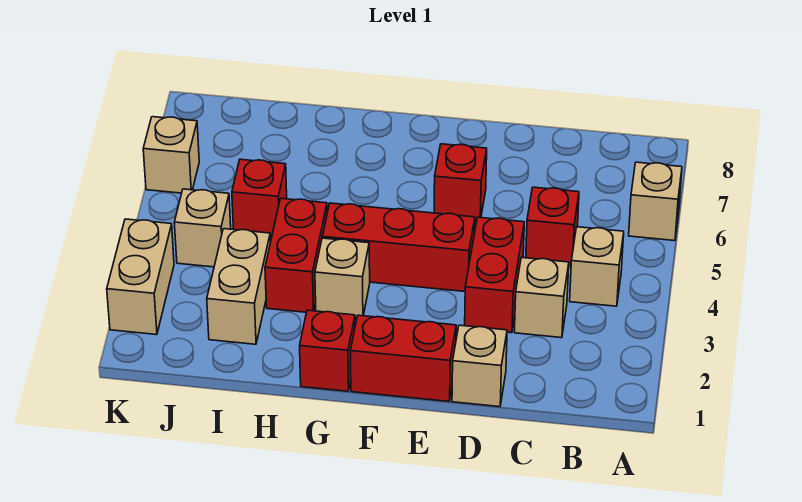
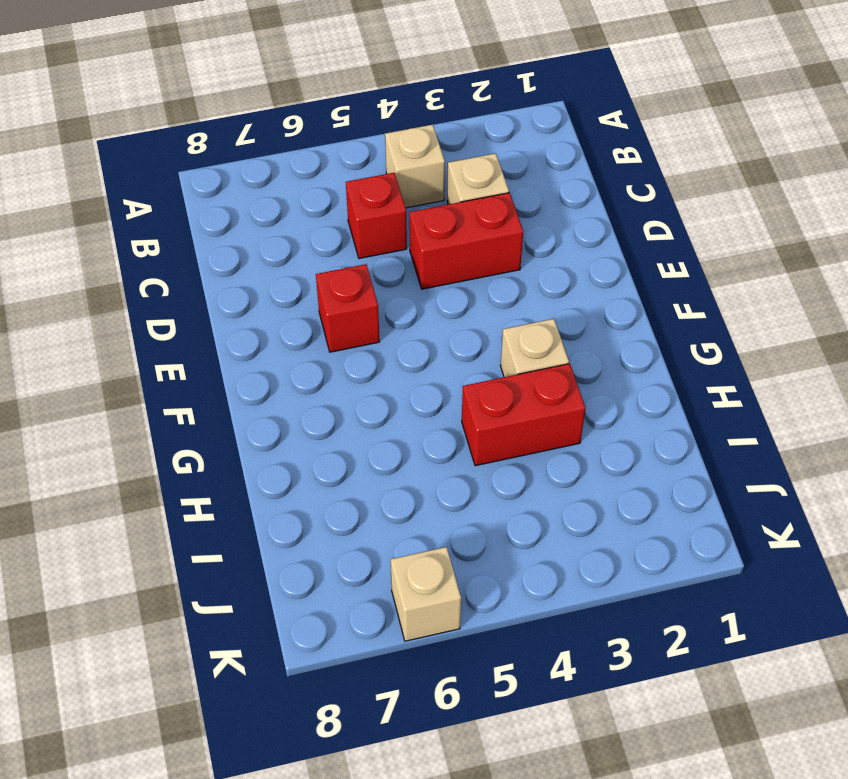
none -> tan 1x1 brick [629,162,682,241]
none -> tan 1x1 brick [452,325,507,407]
none -> red 1x2 brick [350,315,456,402]

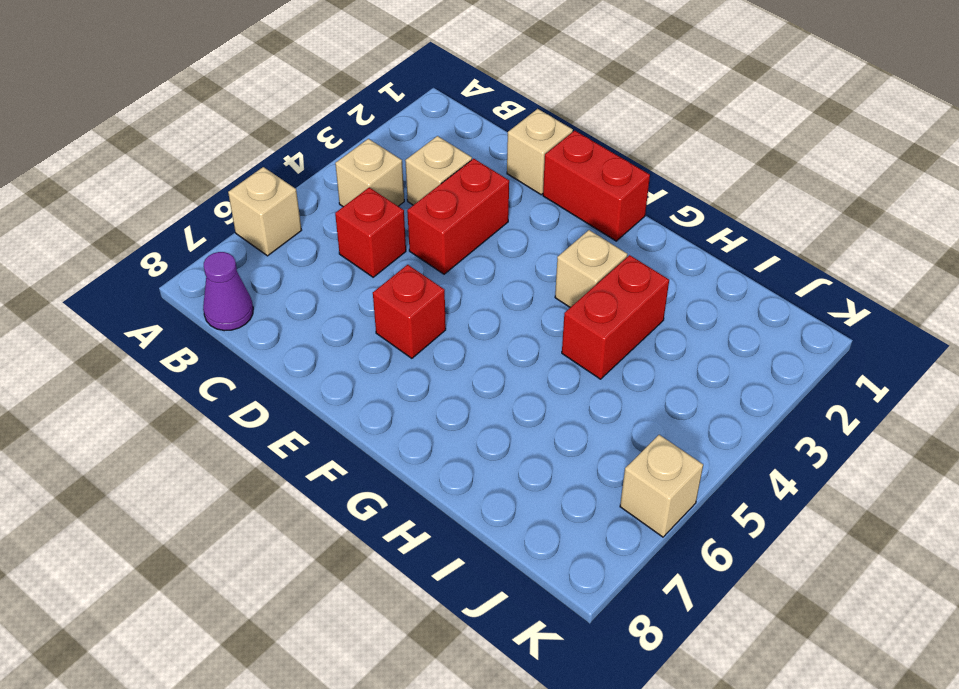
purple 1x1 cone [203,252,253,331] -> none
none -> red 1x3 brick [322,203,475,292]
none -> red 1x1 brick [300,310,355,391]
none -> tan 1x2 brick [207,229,271,344]

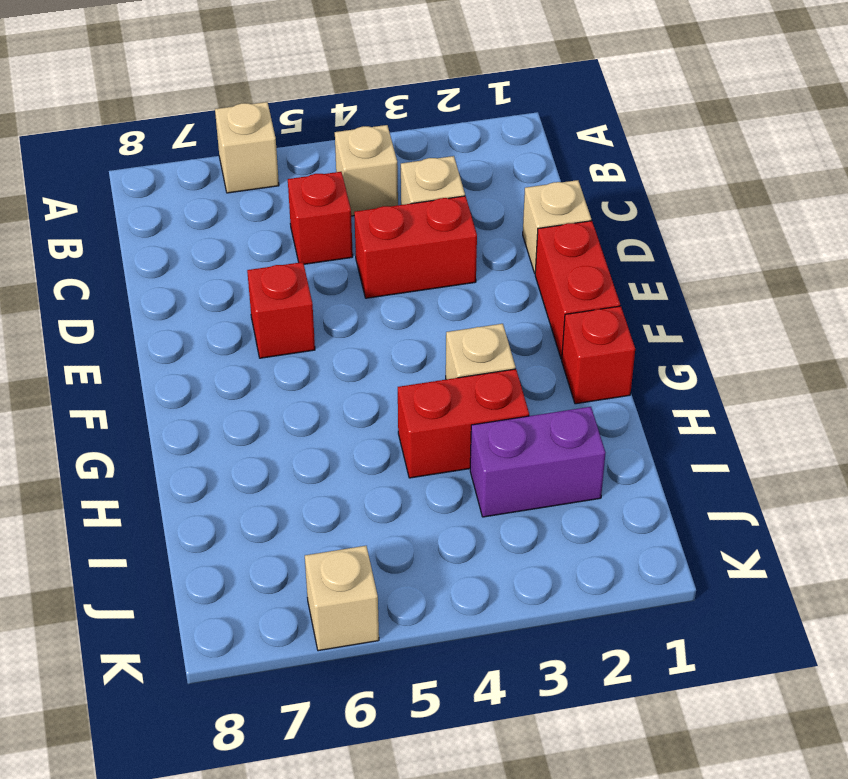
purple 1x2 brick [470,407,605,517] -> tan 1x2 brick [207,229,271,344]
none -> red 1x3 brick [322,203,475,292]
none -> red 1x1 brick [232,159,287,237]
none -> tan 1x1 brick [174,189,231,267]

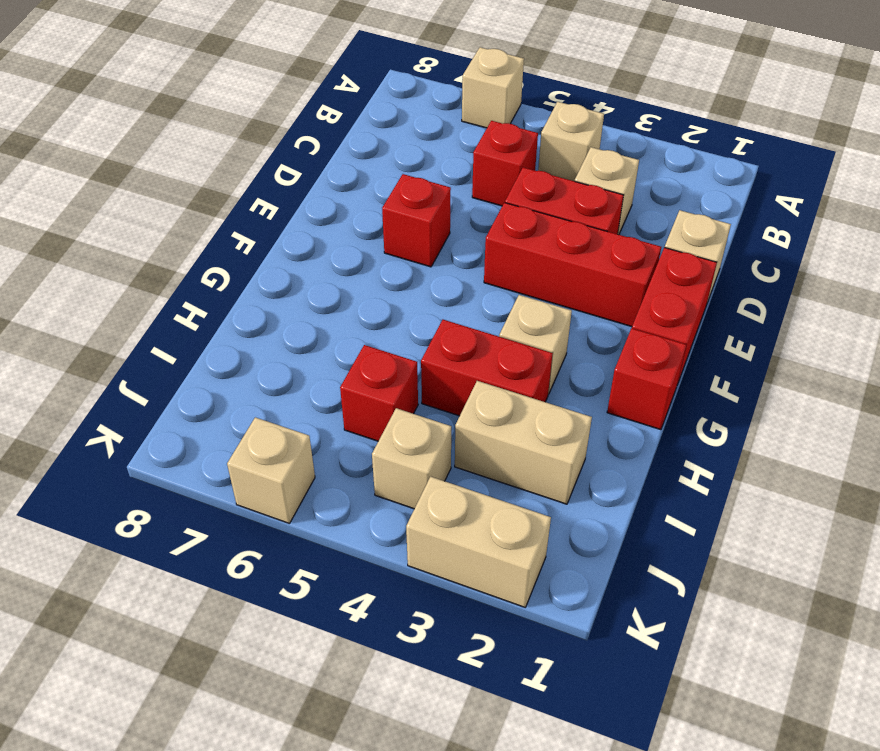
red 1x3 brick [484,203,661,327] -> red 1x3 brick turned to [322,203,475,292]

